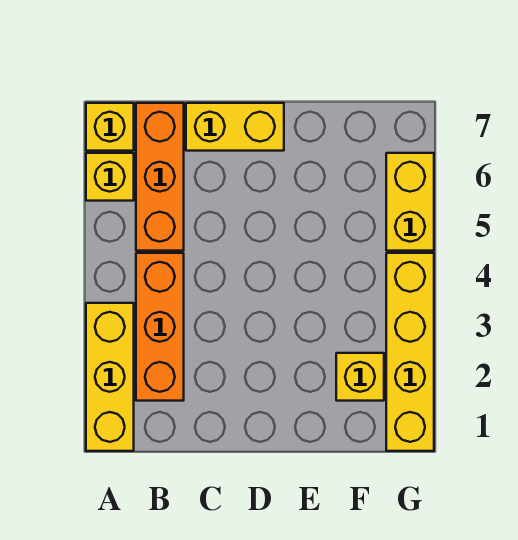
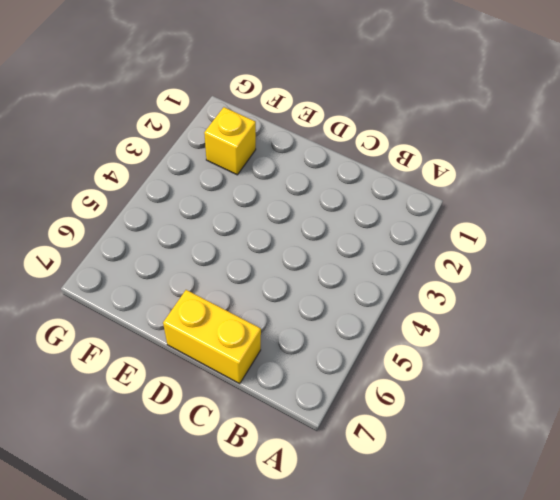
none -> yellow 1x3 brick [86,303,134,451]
none -> yellow 1x1 brick [86,153,134,201]

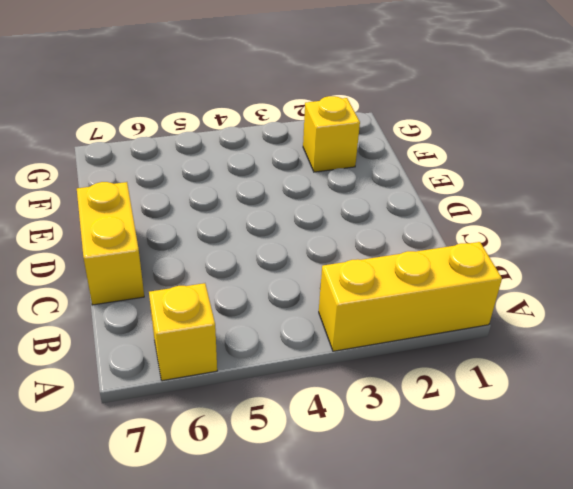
none -> yellow 1x1 brick [86,103,134,151]
none -> orange 1x3 brick [136,253,184,401]

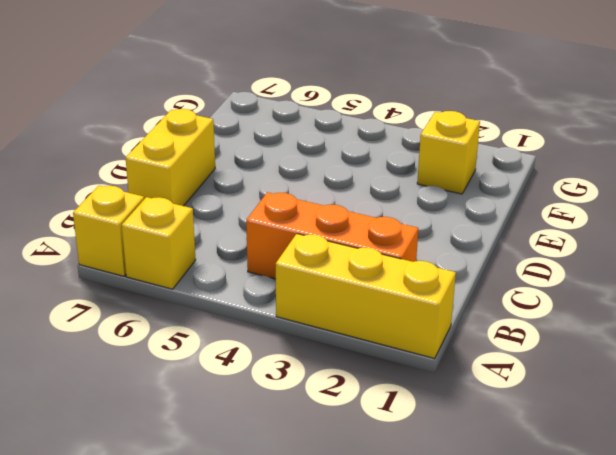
none -> orange 1x3 brick [136,103,184,251]
none -> yellow 1x4 brick [386,253,434,451]

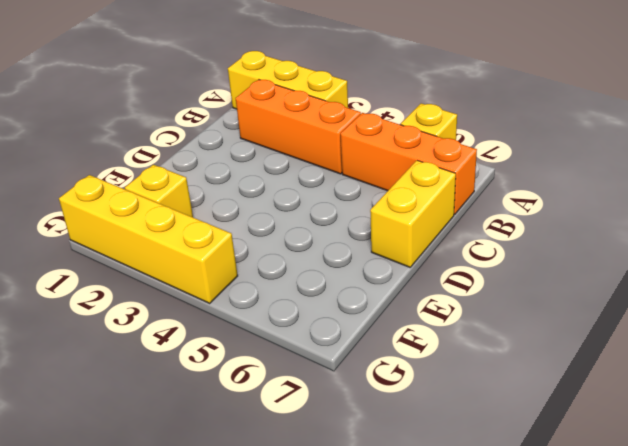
none -> yellow 1x1 brick [86,103,134,151]
none -> yellow 1x2 brick [386,153,434,251]

